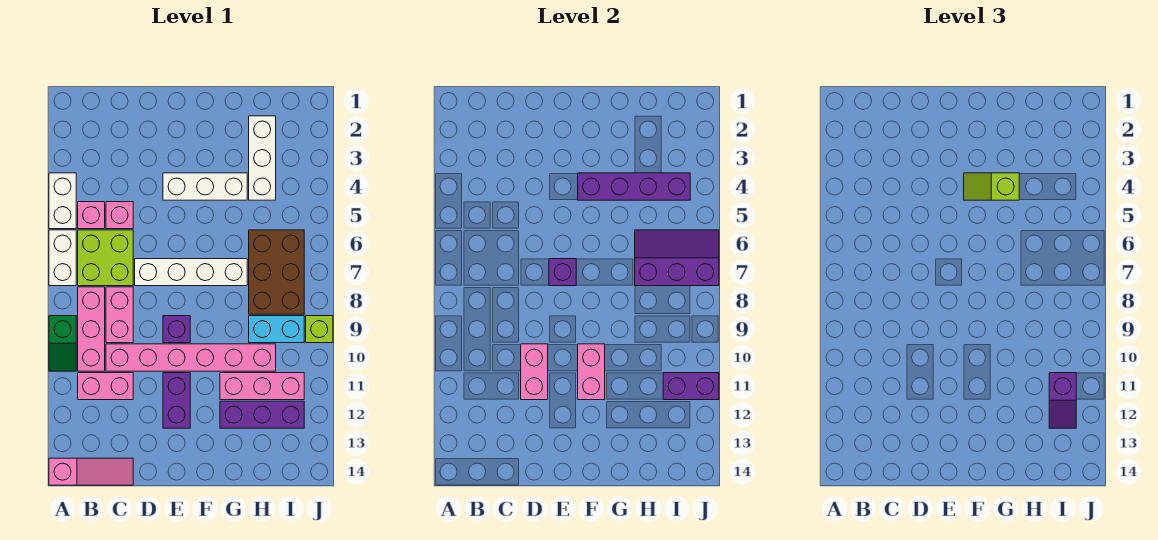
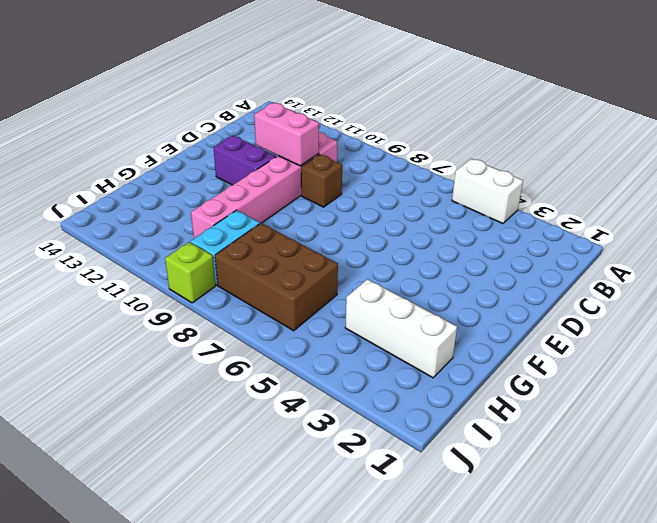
brown 1x1 brick [301,155,342,207] -> none
none -> white 1x2 brick [49,230,76,286]
none -> green 1x2 slope [49,316,76,371]
none -> pink 1x3 slope [49,458,133,485]

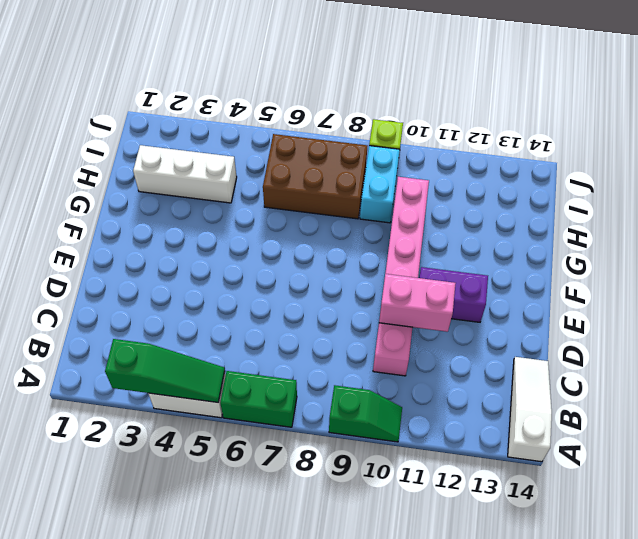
green 1x3 slope [105,339,225,402] -> none
green 1x2 brick [220,371,297,427] -> white 1x2 brick [49,230,76,286]
white 1x3 slope [508,357,552,462] -> pink 1x3 slope [49,458,133,485]
none -> pink 1x1 brick [78,202,105,229]
none -> lime 2x2 brick [78,230,133,286]
none -> pink 1x3 brick [78,287,105,371]

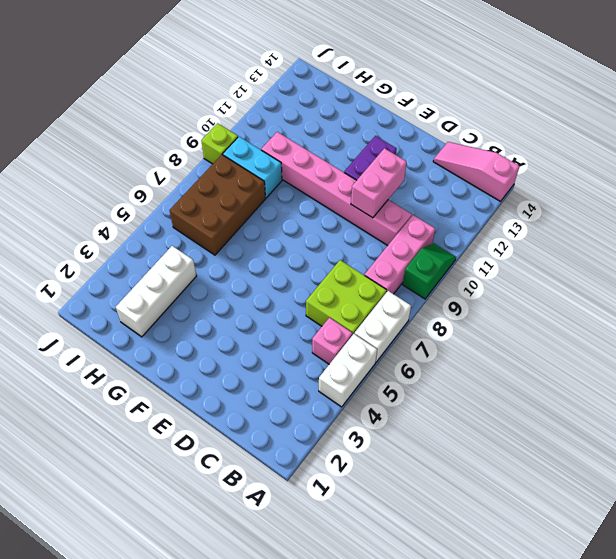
none -> pink 1x2 brick [78,373,133,400]
none -> pink 1x1 brick [106,202,133,229]
none -> pink 1x2 brick [106,287,133,343]

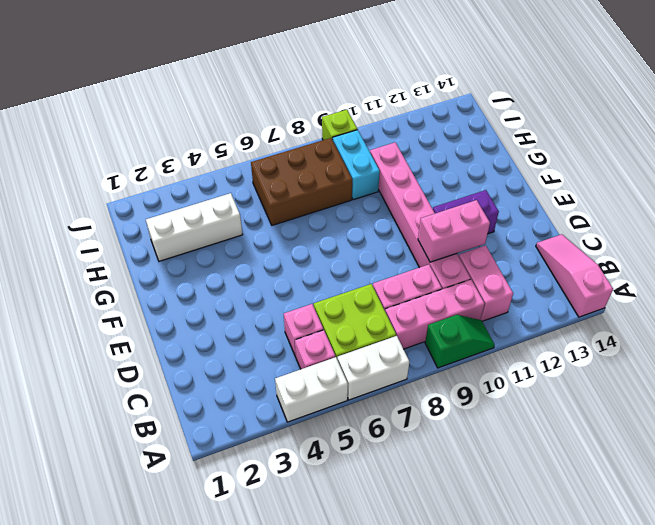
none -> white 1x4 brick [135,259,247,286]
none -> white 1x3 brick [163,173,247,200]
none -> purple 1x1 brick [163,316,190,343]

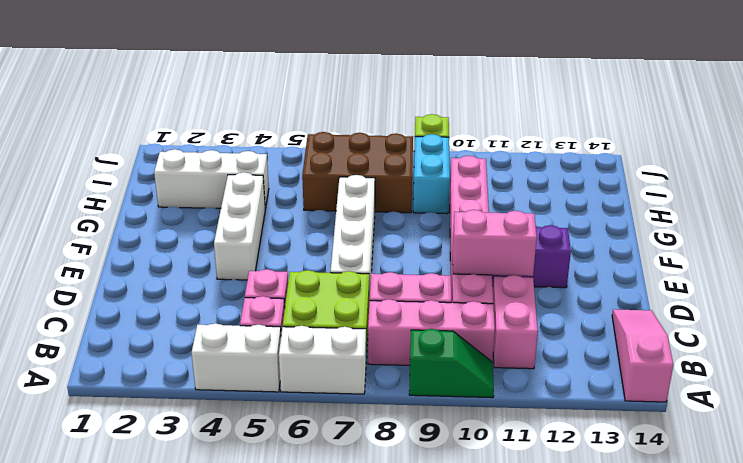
none -> purple 1x1 brick [163,316,190,343]
none -> pink 1x3 brick [220,373,304,400]
none -> purple 1x3 brick [220,401,304,428]

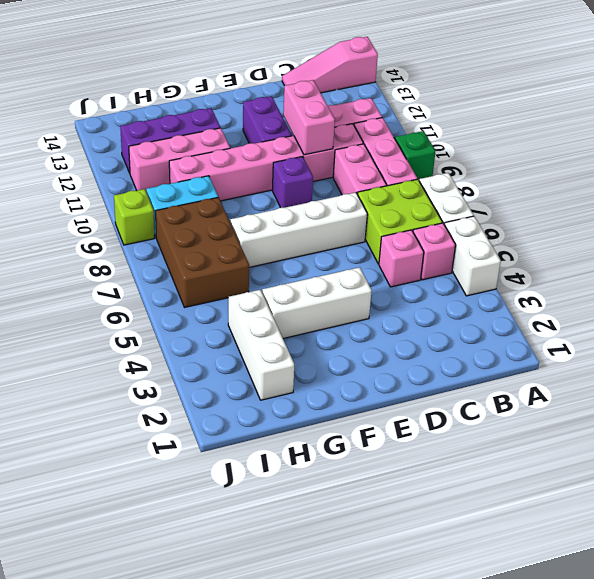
none -> purple 1x1 brick [549,259,576,286]
none -> purple 1x4 brick [578,173,690,200]
none -> pink 1x2 brick [578,344,605,400]

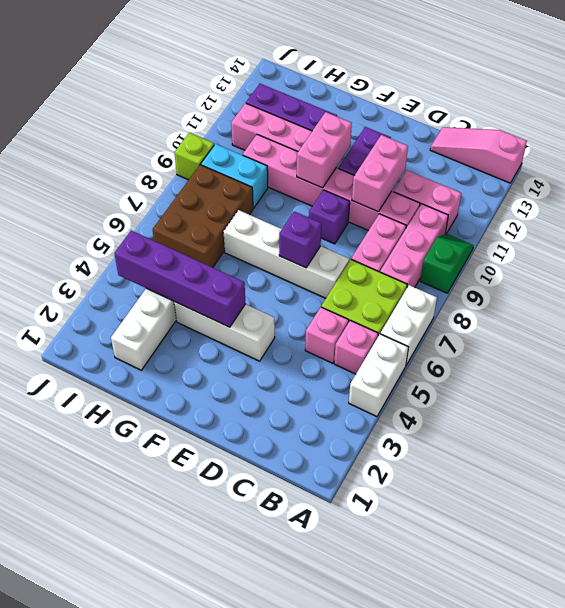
none -> purple 2x3 slope [635,230,719,286]
none -> purple 1x2 brick [663,373,719,400]
none -> lime 1x2 slope [964,173,1019,200]

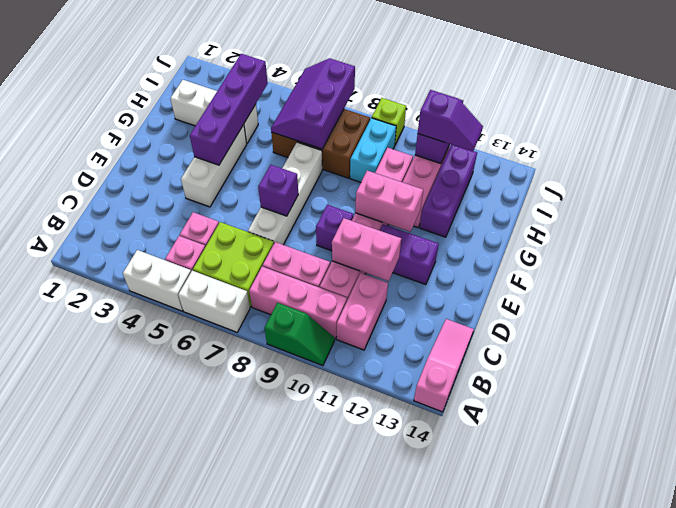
none -> lime 1x2 slope [964,173,1019,200]

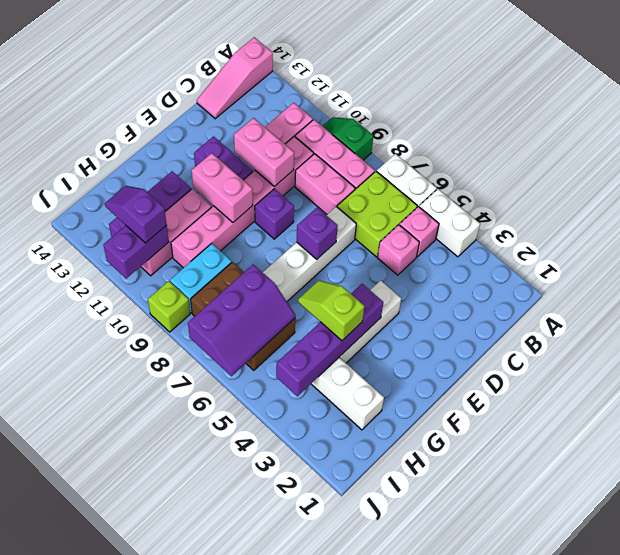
lime 1x2 slope [298,280,364,341] -> lime 1x2 slope turned to [964,173,1019,200]

